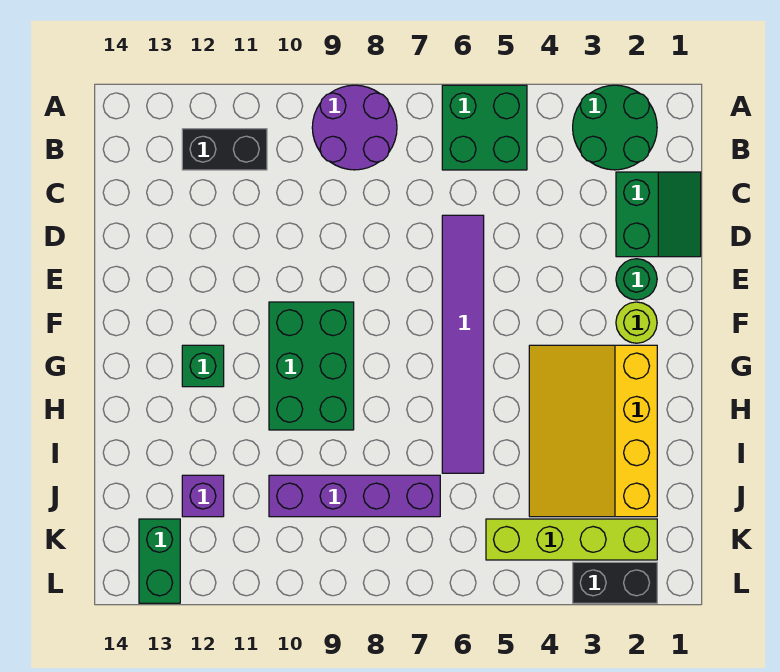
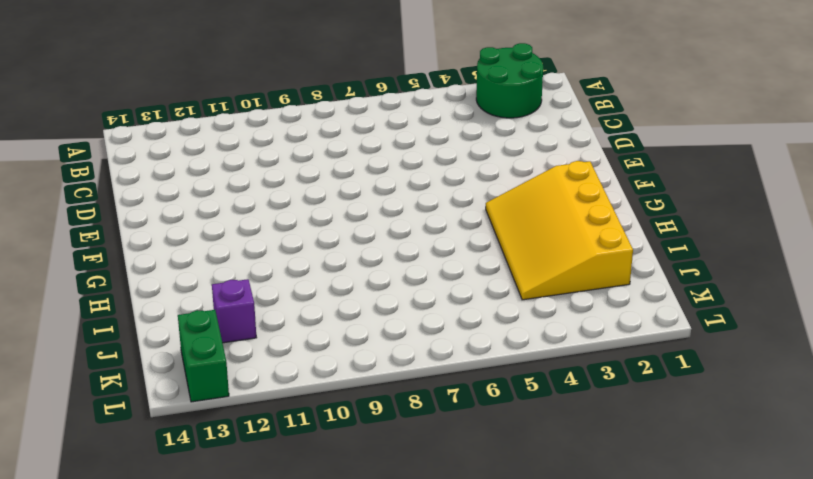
none -> green 2x2 brick [442,85,527,170]
none -> purple 2x2 round brick [312,85,397,170]
none -> black 1x2 brick [182,129,267,170]

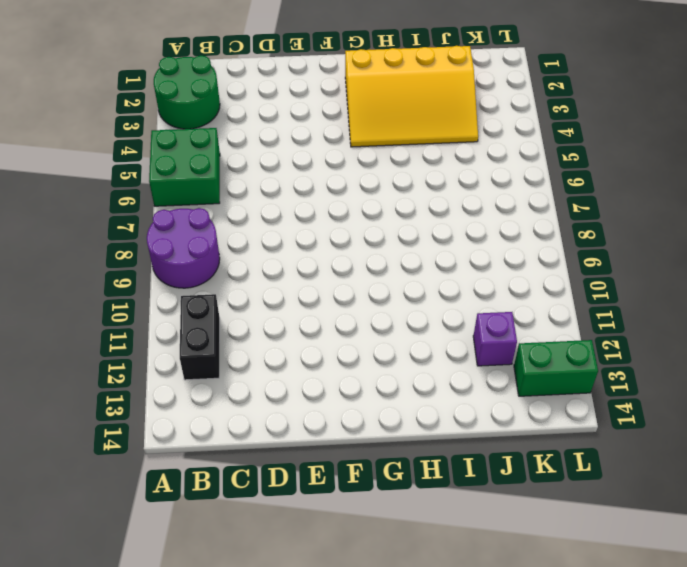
none -> green 2x2 slope [616,172,701,257]
none -> purple 1x6 tile [442,215,484,473]
none -> green 1x1 round brick [616,259,657,300]

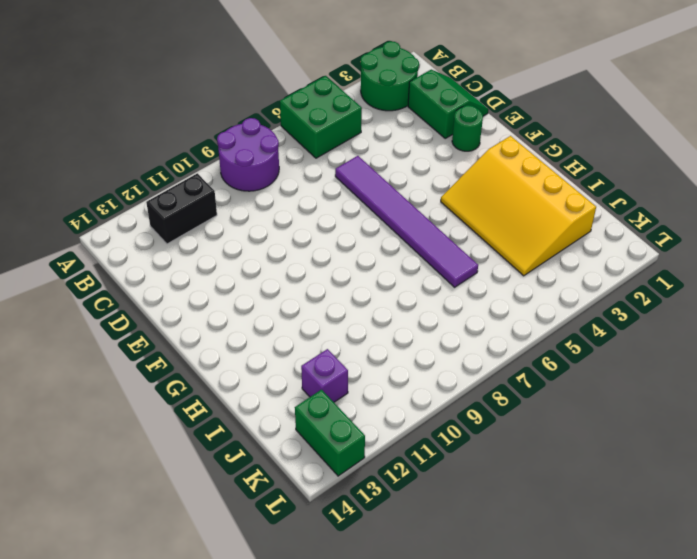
none -> lime 1x1 round brick [616,302,657,343]
none -> green 2x3 brick [269,302,354,430]
none -> green 1x1 brick [182,345,224,387]

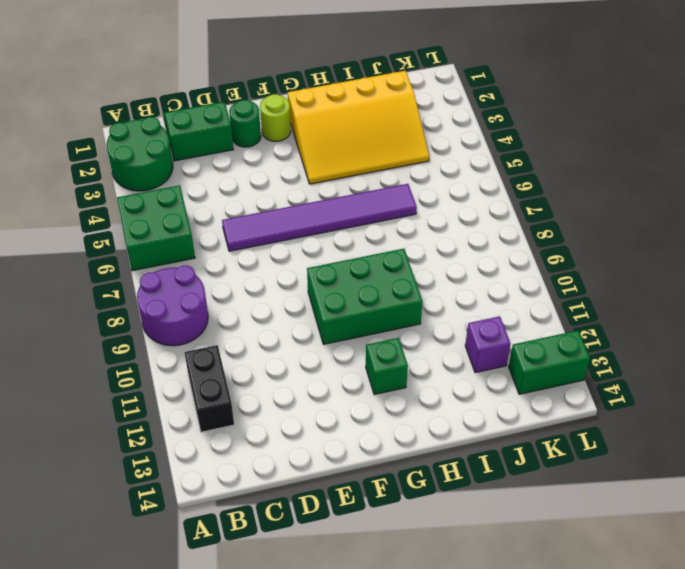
none -> purple 1x4 brick [269,475,440,517]
none -> lime 1x4 brick [486,519,657,560]
none -> black 1x2 brick [573,562,657,603]

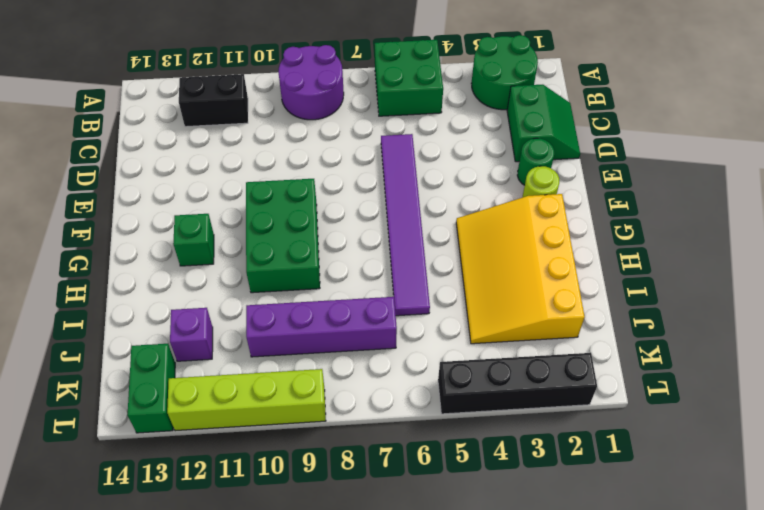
black 1x4 brick [438,353,597,414] -> black 1x2 brick [573,562,657,603]
lime 1x4 brick [167,369,326,431] -> lime 1x4 brick moved to [486,519,657,560]

